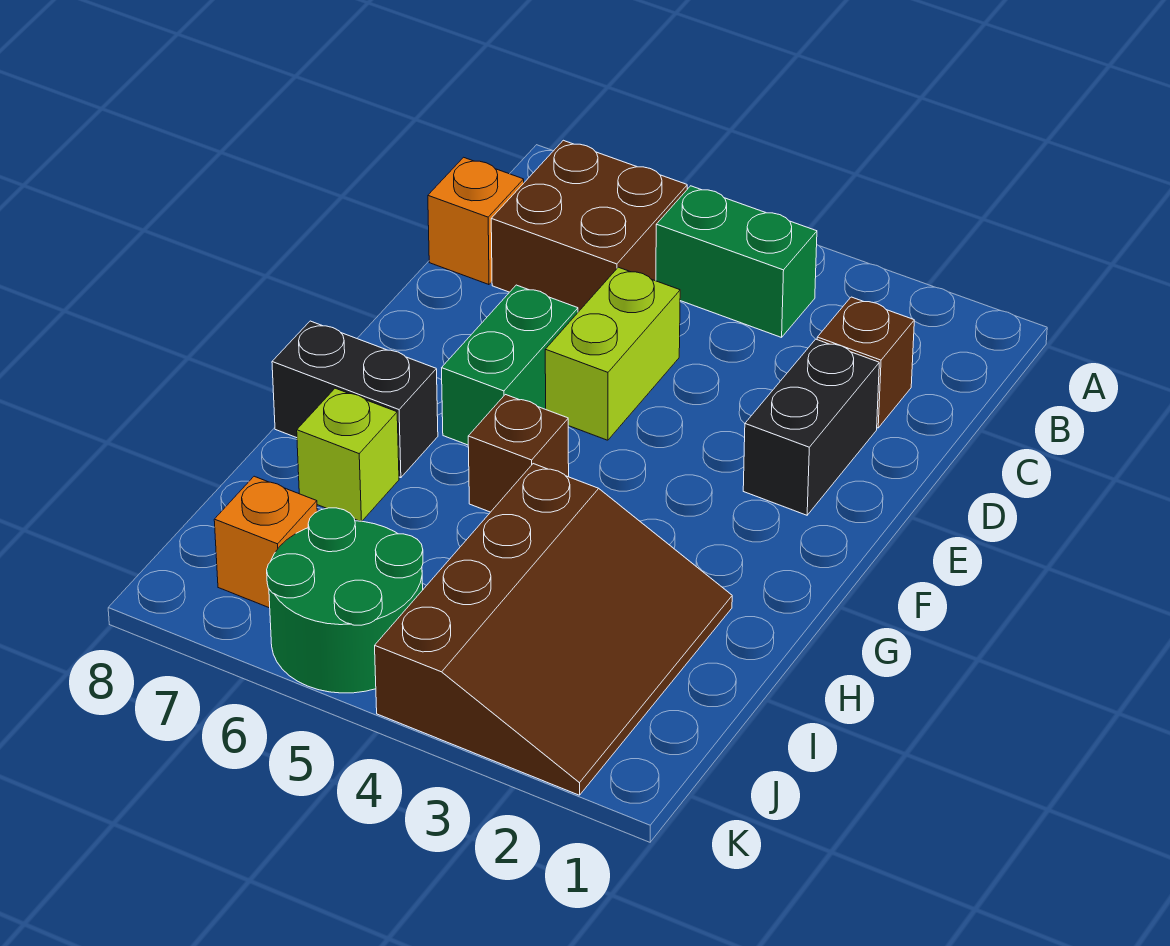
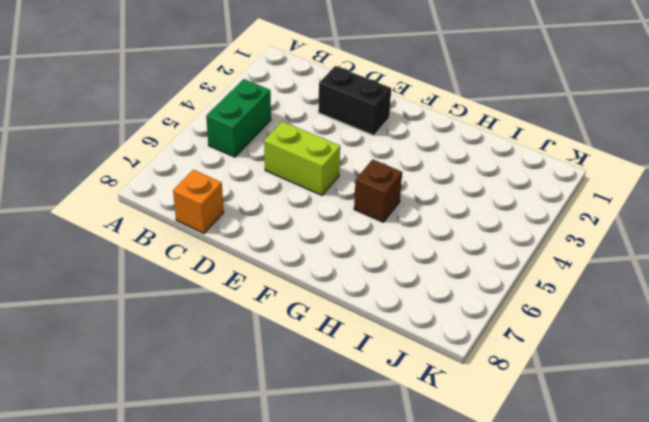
none -> brown 2x2 brick [491,140,687,312]
none -> brown 1x1 brick [817,297,914,428]
none -> green 1x2 brick [442,285,578,445]

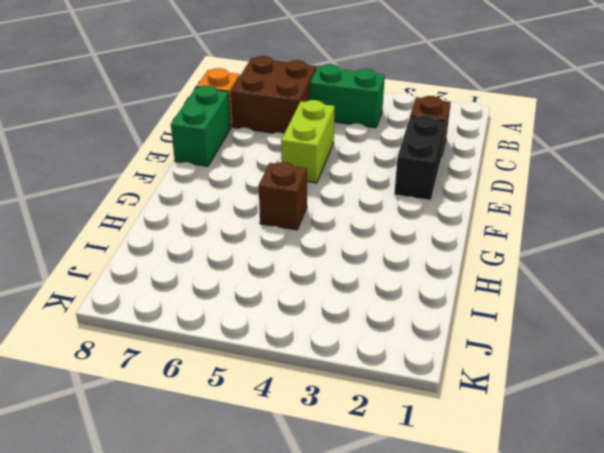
green 1x2 brick [171,86,231,166] -> green 1x2 brick moved to [442,285,578,445]
none -> black 1x2 brick [272,321,438,478]
none -> brown 3x4 slope [375,464,732,795]
none -> lime 1x1 brick [297,388,399,521]

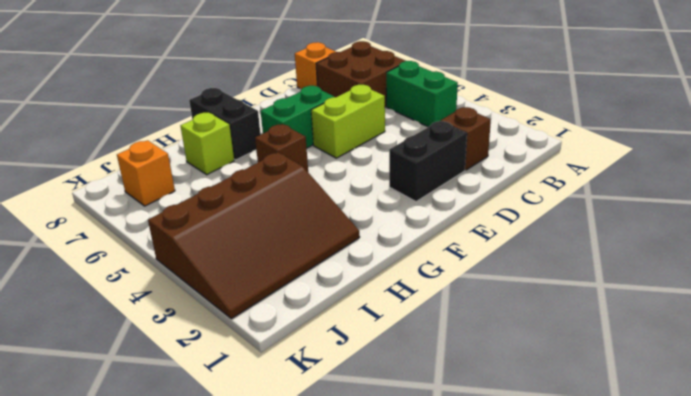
none -> green 2x2 round brick [267,508,423,693]

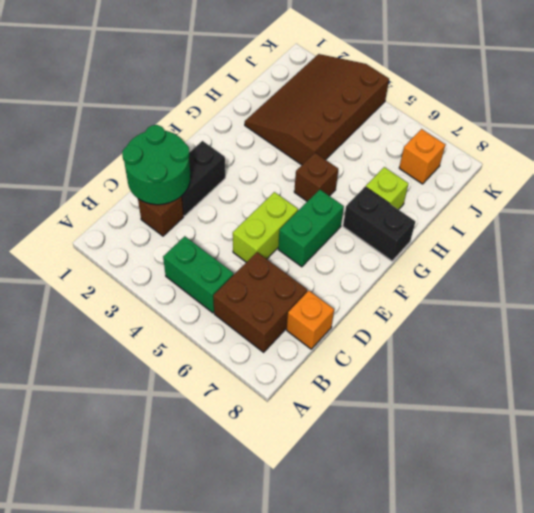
green 2x2 round brick [122,125,191,205] -> green 2x2 round brick moved to [267,508,423,693]

